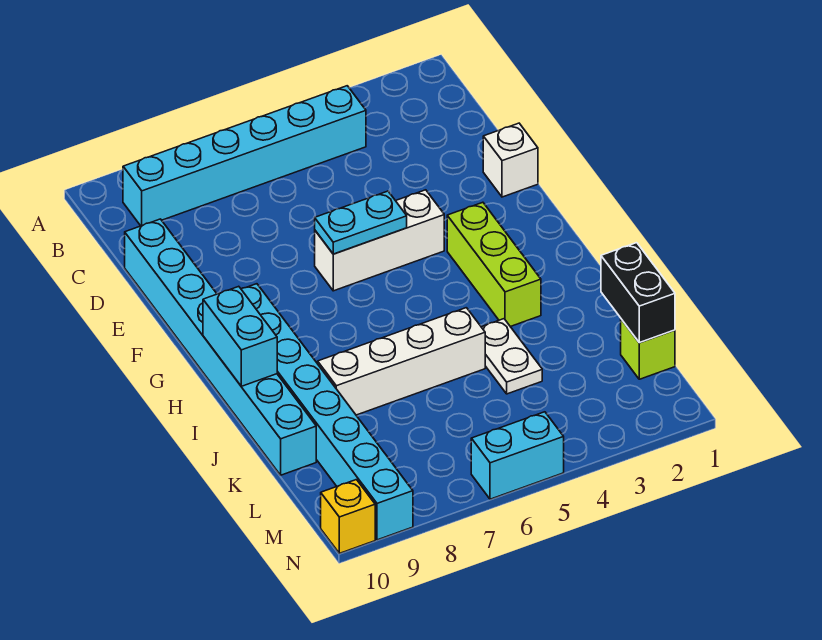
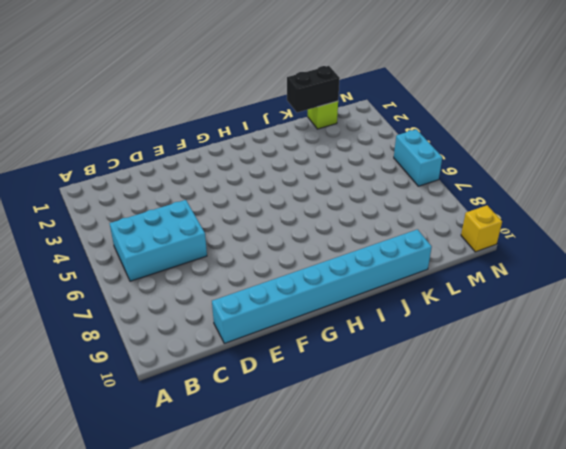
cyan 2x3 brick [109,200,207,281] -> cyan 1x6 brick [123,86,366,226]
none -> white 1x1 brick [483,123,538,197]
none -> white 1x3 brick [315,190,444,291]
none -> lime 1x3 brick [447,202,541,327]

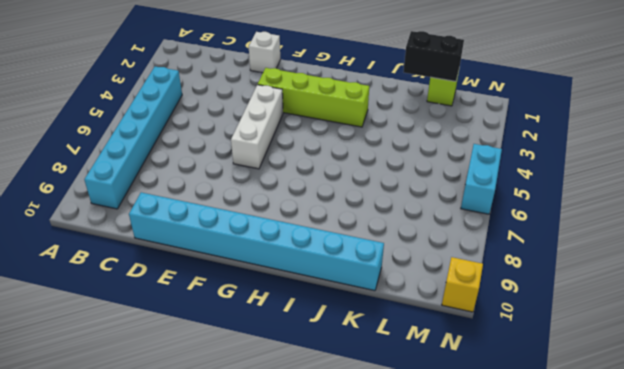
lime 1x4 brick [258,68,369,127] -> lime 1x3 brick [447,202,541,327]
none -> cyan 1x8 brick [241,284,413,540]
none -> white 1x2 plate [482,319,542,394]
none -> white 1x4 brick [318,308,485,415]

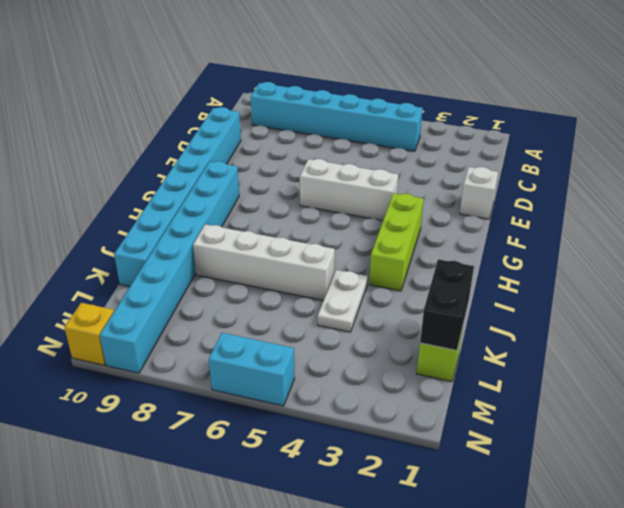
none -> cyan 1x2 plate [315,191,407,254]
none -> cyan 1x2 brick [203,286,277,386]

